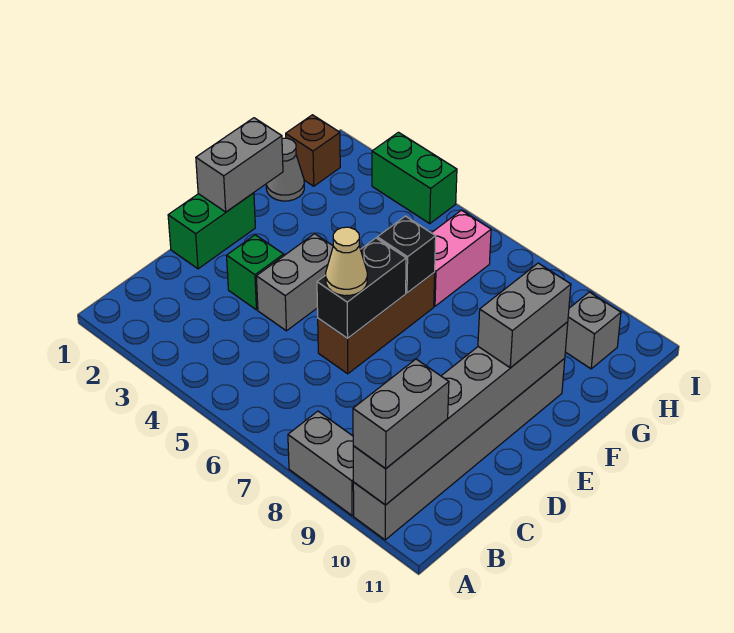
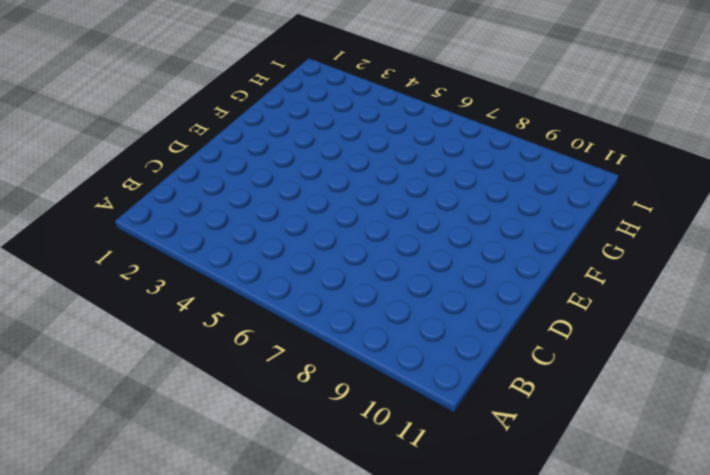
none -> grey 1x2 brick [288,411,354,515]
none -> grey 1x6 brick [353,359,565,540]
none -> green 1x2 brick [168,193,255,269]

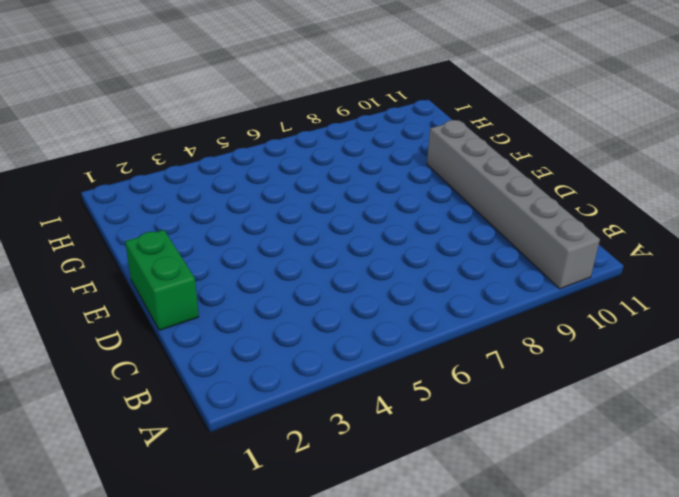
none -> grey 1x2 brick [288,411,354,515]
none -> green 1x1 brick [227,235,284,310]
none -> grey 1x2 brick [256,234,333,331]

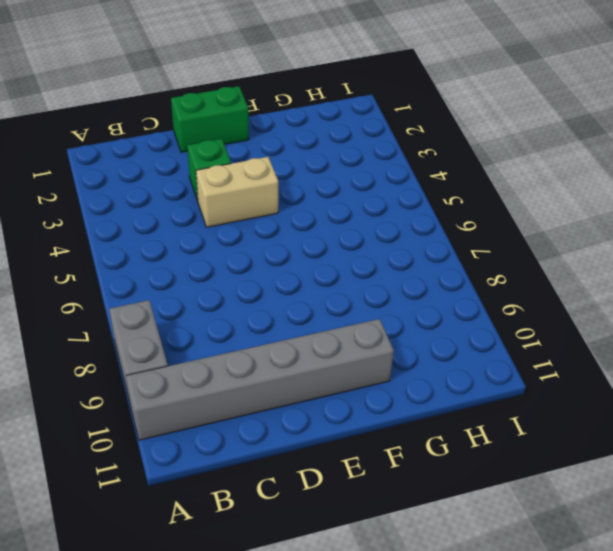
tan 1x2 brick [196,157,278,227] -> grey 1x2 brick [256,234,333,331]
none -> brown 1x3 brick [318,273,435,374]
none -> grey 1x1 cone [266,138,304,201]
none -> pink 1x2 brick [432,210,491,306]

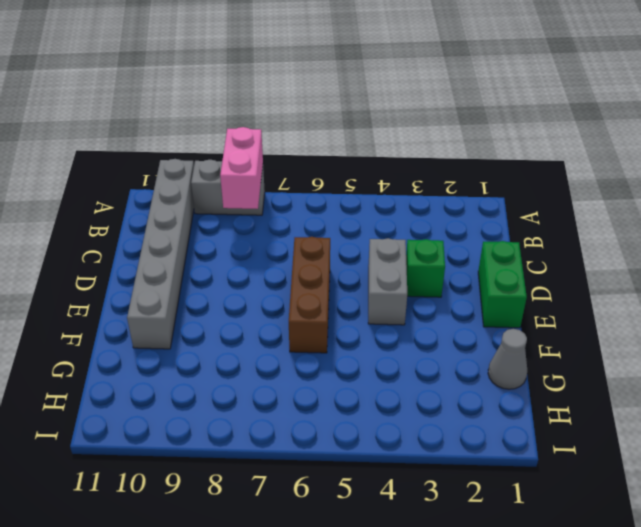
pink 1x2 brick [220,127,263,209] -> pink 1x2 brick moved to [432,210,491,306]
none -> brown 1x1 brick [286,115,340,186]
none -> grey 1x1 brick [565,292,621,369]
none -> green 1x2 brick [372,132,457,223]

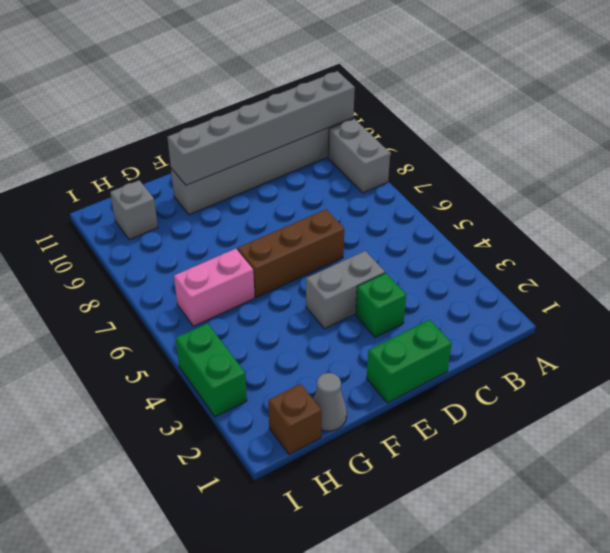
none -> black 1x2 brick [317,238,406,338]
none -> grey 1x2 brick [196,118,283,212]
none -> black 1x1 brick [377,216,436,293]

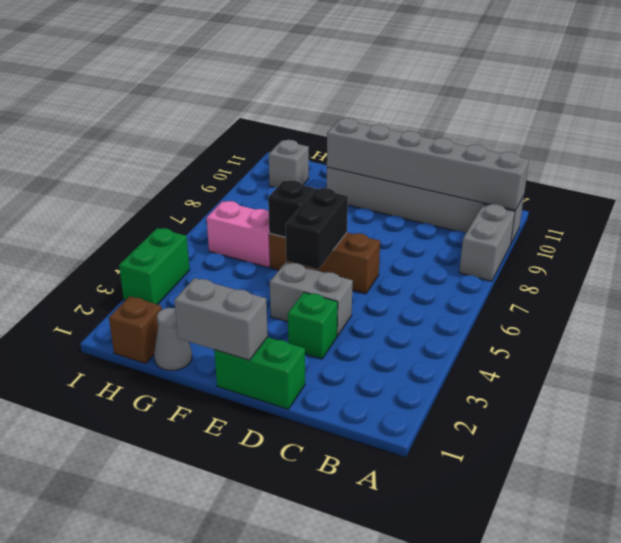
black 1x2 brick [285,188,348,269] -> black 1x2 brick turned to [317,238,406,338]
none -> grey 1x2 brick [353,359,449,469]
none -> tan 1x1 cone [326,227,367,296]
none -> grey 1x2 brick [478,263,571,368]

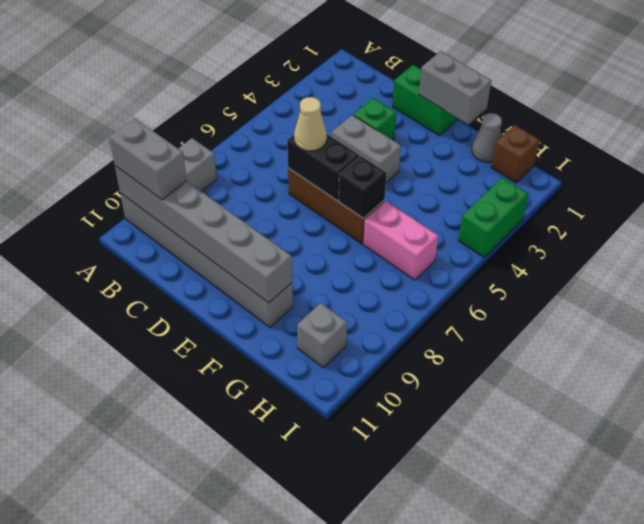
none -> grey 1x2 brick [478,263,571,368]

